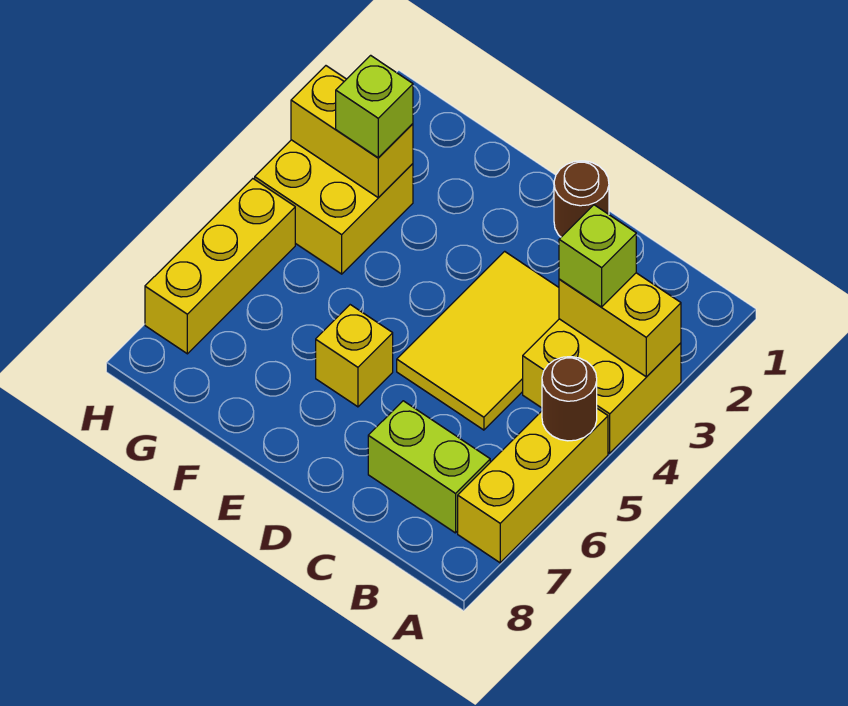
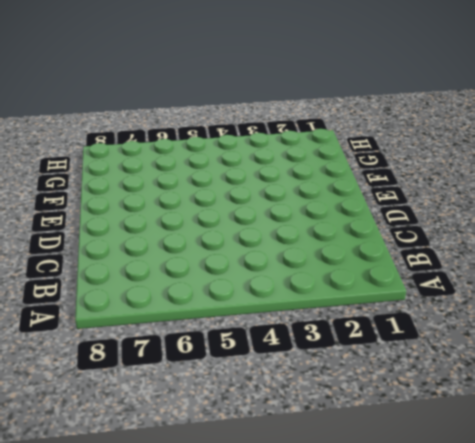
none -> yellow 2x2 brick [523,319,681,453]
none -> yellow 1x3 brick [458,409,608,563]
none -> lime 1x2 brick [368,401,490,533]

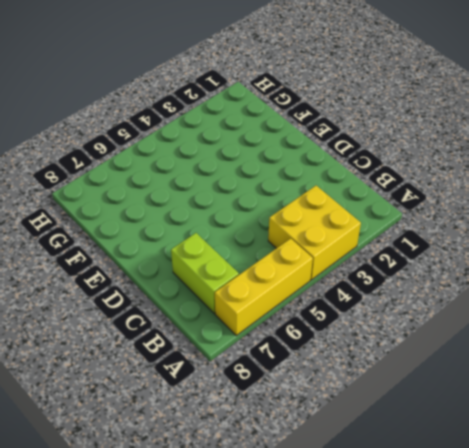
none -> yellow 2x3 tile [397,251,559,430]
none -> brown 1x1 round brick [554,161,609,237]
none -> yellow 1x1 brick [316,305,393,407]

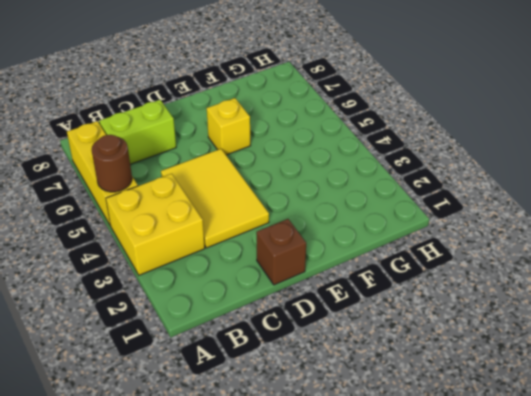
brown 1x1 brick [256,219,306,285] -> brown 1x1 round brick [554,161,609,237]
none -> yellow 2x2 brick [255,140,413,274]
none -> yellow 1x3 brick [145,179,295,354]
none -> yellow 1x2 brick [559,273,681,377]

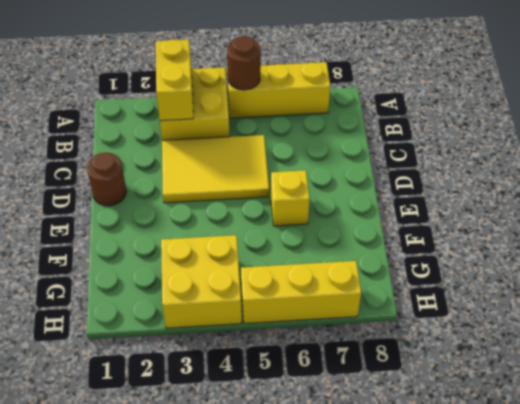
none -> lime 1x2 brick [368,401,490,533]
none -> yellow 1x2 brick [291,66,413,198]
none -> lime 1x1 brick [559,205,636,307]

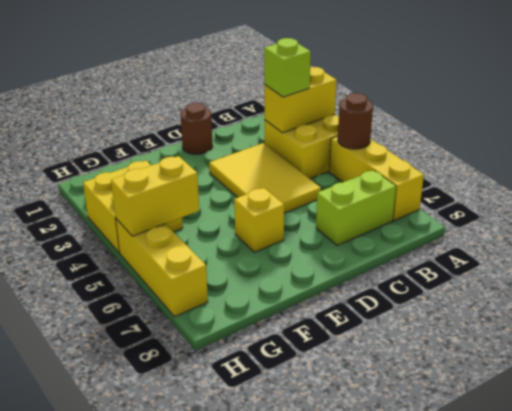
yellow 1x2 brick [111,156,199,236] -> yellow 1x2 brick moved to [291,66,413,198]
none -> lime 1x1 brick [336,55,413,158]

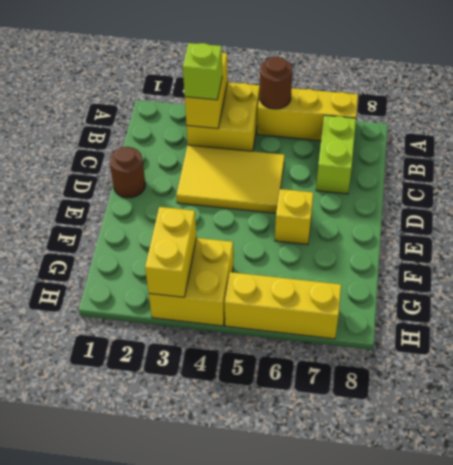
none -> lime 1x1 brick [336,55,413,158]

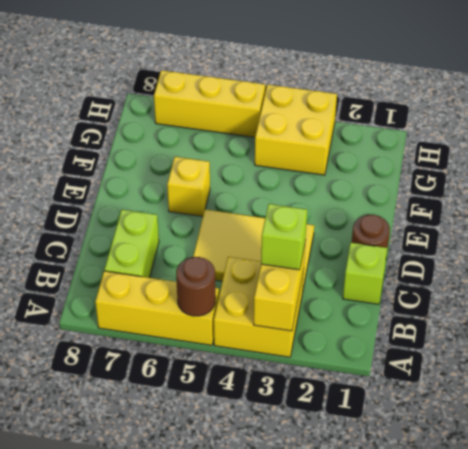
lime 1x1 brick [343,243,387,304] -> lime 1x1 brick moved to [336,55,413,158]
none -> yellow 1x2 brick [291,66,413,198]

